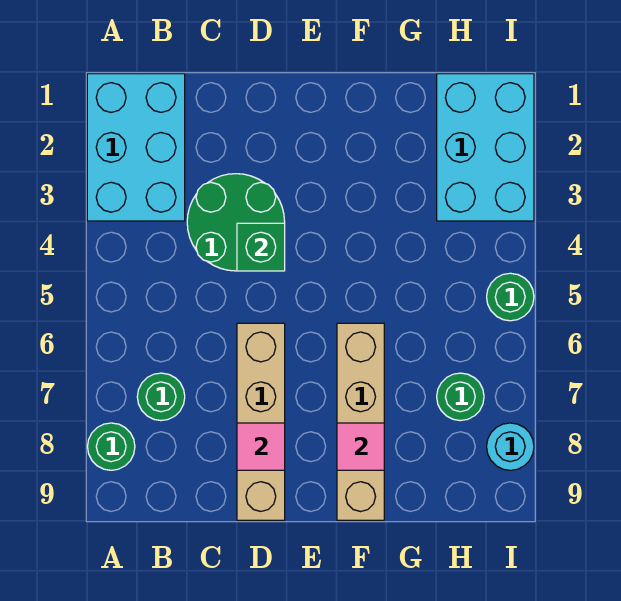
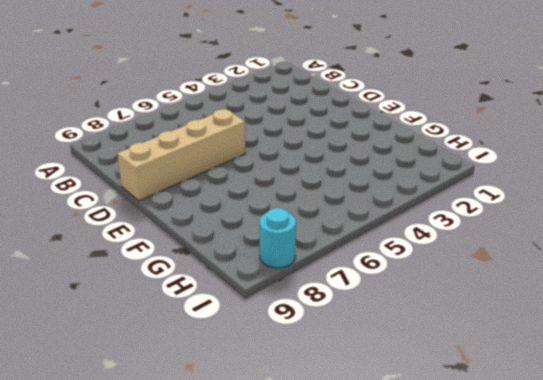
none -> cyan 2x3 brick [87,74,185,221]
none -> green 1x1 round brick [87,423,135,470]
none -> green 1x1 round brick [137,373,185,421]

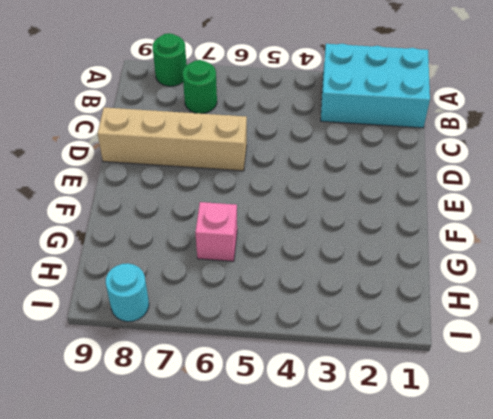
pink 1x1 brick [195,202,237,261] -> none
none -> green 2x2 round brick [187,174,285,271]
none -> tan 1x4 brick [337,323,384,520]
none -> cyan 2x3 brick [437,74,534,221]

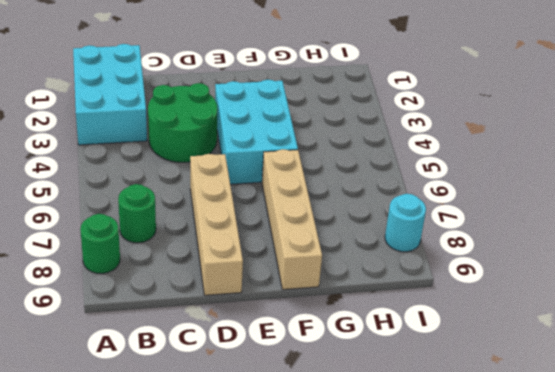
cyan 2x3 brick [215,80,298,184] -> cyan 2x3 brick moved to [437,74,534,221]
none -> green 1x1 round brick [437,373,484,421]
none -> green 1x1 round brick [487,273,534,321]
none -> green 1x1 brick [237,223,285,271]

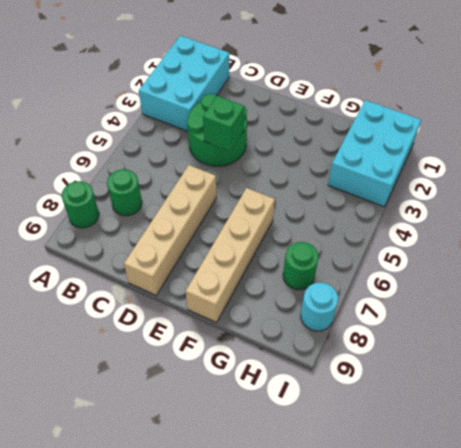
none -> green 1x1 round brick [487,273,534,321]
none -> pink 1x1 tile [237,423,285,470]
none -> pink 1x1 tile [337,423,384,470]

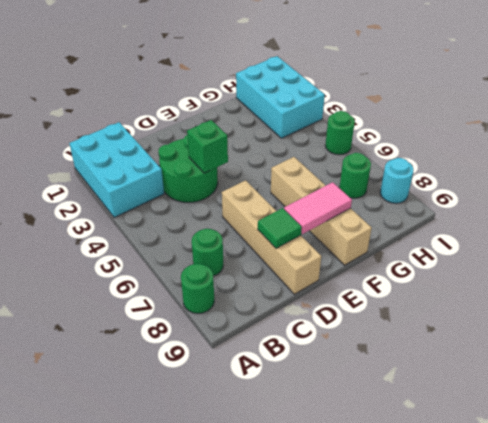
green 1x1 tile [258,208,302,248] -> pink 1x1 tile [237,423,285,470]
pink 1x2 tile [284,182,352,234] -> pink 1x1 tile [337,423,384,470]

